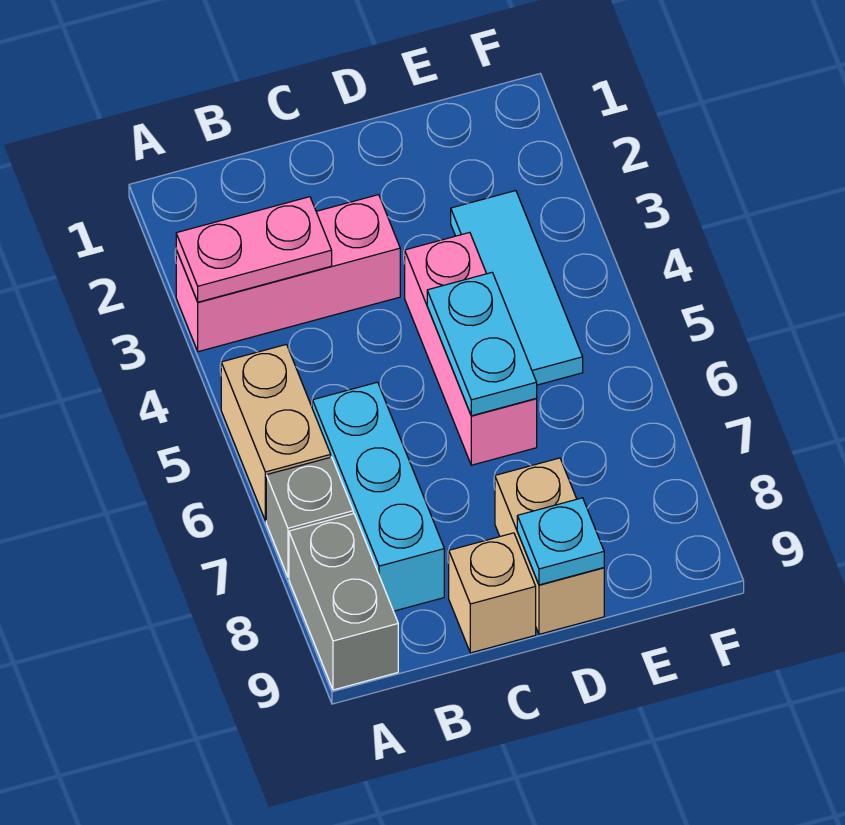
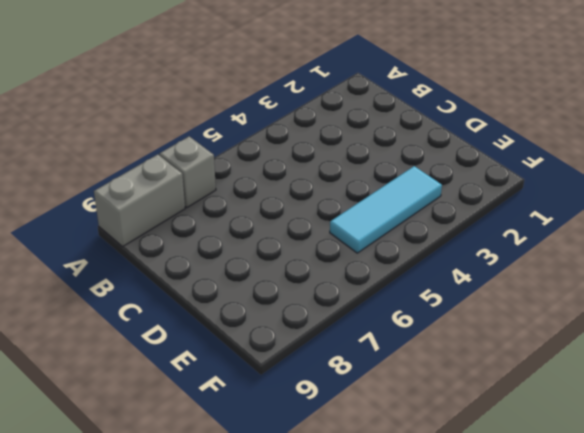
none -> pink 1x3 brick [176,195,400,352]
none -> tan 1x2 brick [221,344,331,521]
none -> cyan 1x3 brick [312,382,444,611]

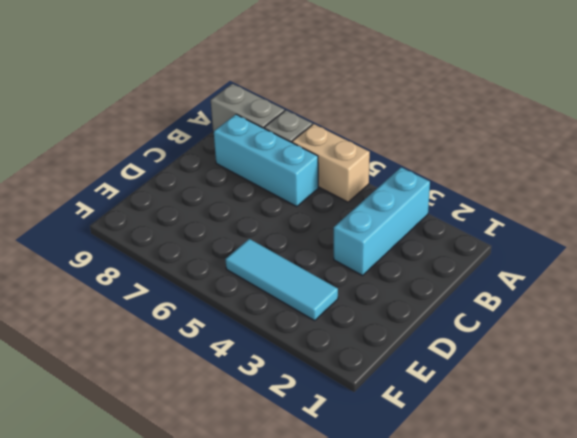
cyan 1x3 brick [334,167,430,276] -> pink 1x3 brick [176,195,400,352]
none -> tan 1x1 brick [449,533,536,653]
none -> pink 1x3 brick [405,232,537,465]
none -> tan 1x2 brick [495,458,604,634]

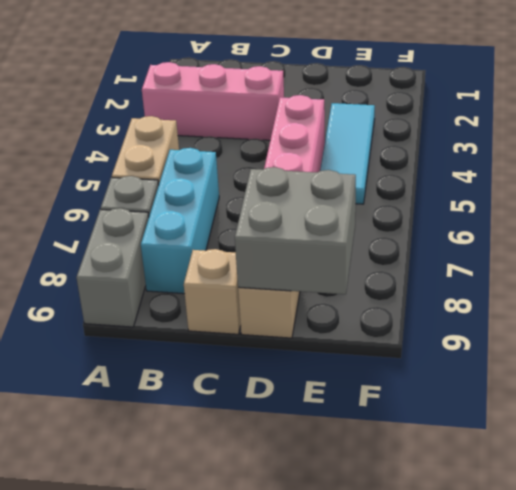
grey 2x2 brick [235,167,356,294] -> cyan 1x1 plate [517,498,604,585]
none -> pink 1x2 plate [176,197,332,302]
none -> cyan 1x2 plate [427,273,537,416]

